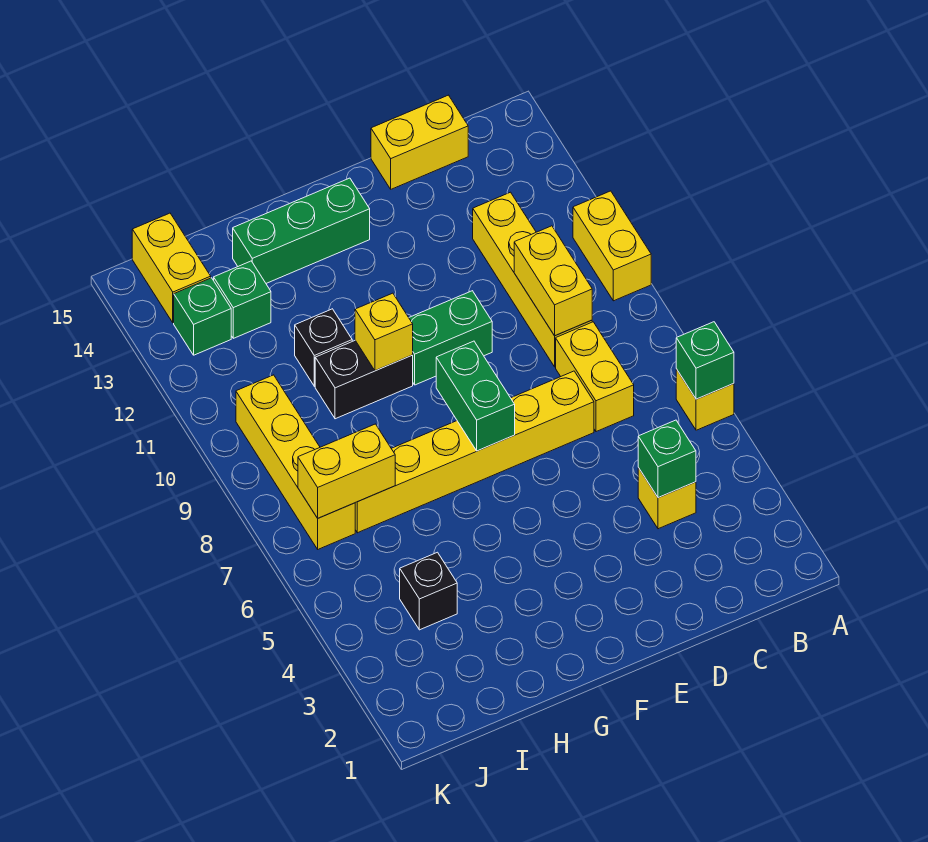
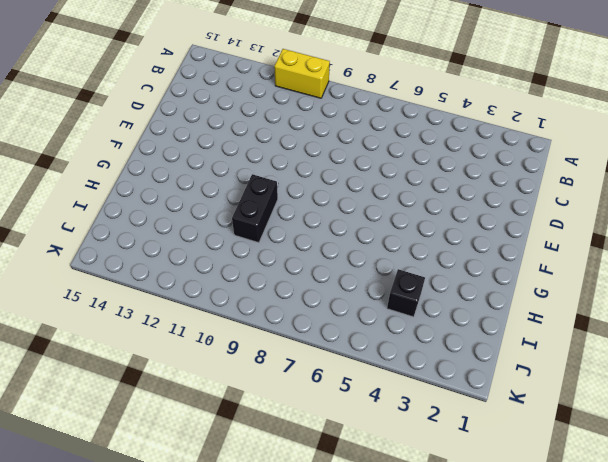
none -> yellow 1x1 brick [676,369,734,430]
none -> yellow 1x1 brick [638,468,696,529]
none -> yellow 1x2 brick [556,322,634,432]

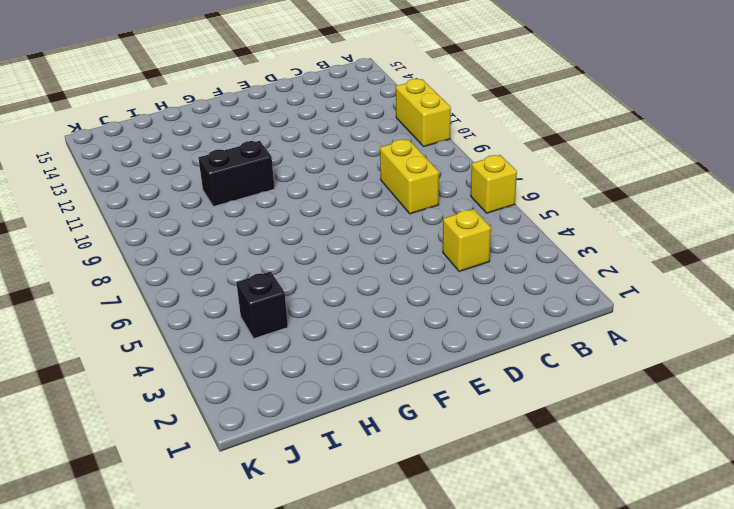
none -> yellow 1x4 brick [473,192,592,367]
none -> yellow 1x2 brick [371,95,468,189]
none -> yellow 1x6 brick [355,371,594,533]

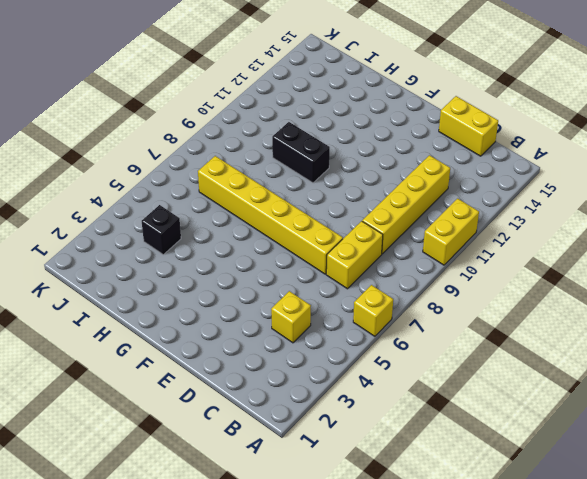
none -> green 1x2 brick [409,291,492,385]
none -> green 1x3 brick [233,178,370,283]
none -> black 1x1 brick [295,309,352,386]

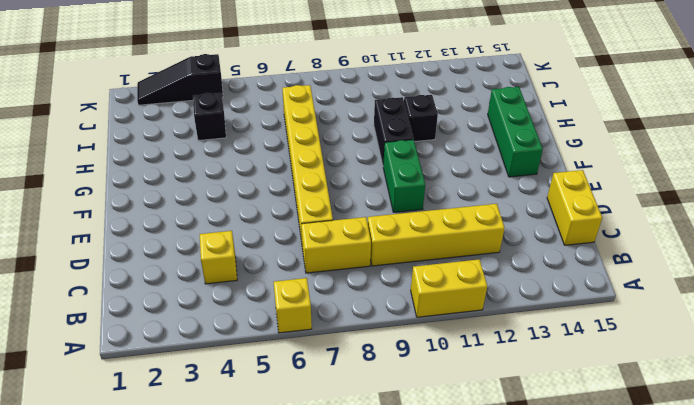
black 1x3 slope [137,54,223,105] -> none
none -> green 1x1 brick [214,261,271,338]
none -> yellow 1x4 brick [236,375,355,549]
none -> green 1x1 brick [174,278,231,355]

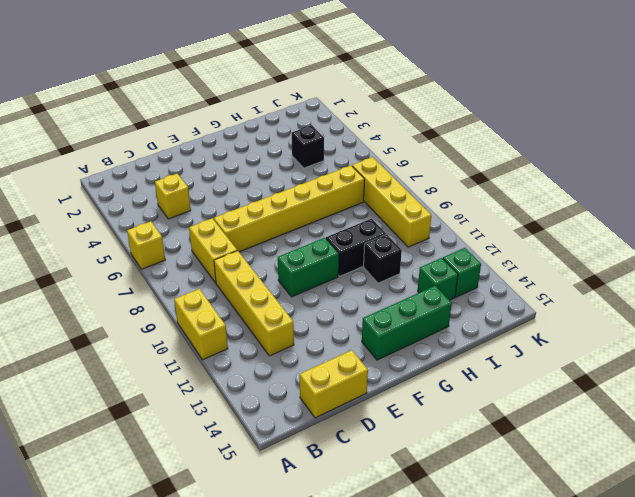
none -> yellow 1x2 brick [132,213,211,323]
none -> green 1x1 brick [676,322,734,399]
none -> green 1x1 brick [638,420,696,498]

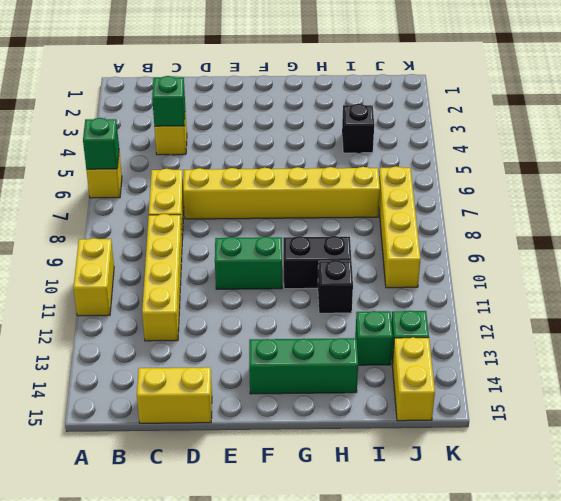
none -> yellow 1x2 brick [514,226,592,336]
none -> green 1x2 brick [436,341,515,451]
none -> yellow 1x1 brick [355,293,413,371]

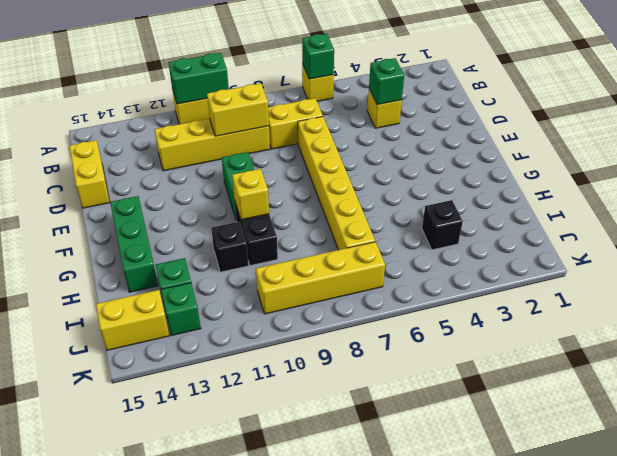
green 1x2 brick [168,53,229,104] -> green 1x2 brick moved to [436,341,515,451]
none -> yellow 1x2 brick [298,424,395,518]

